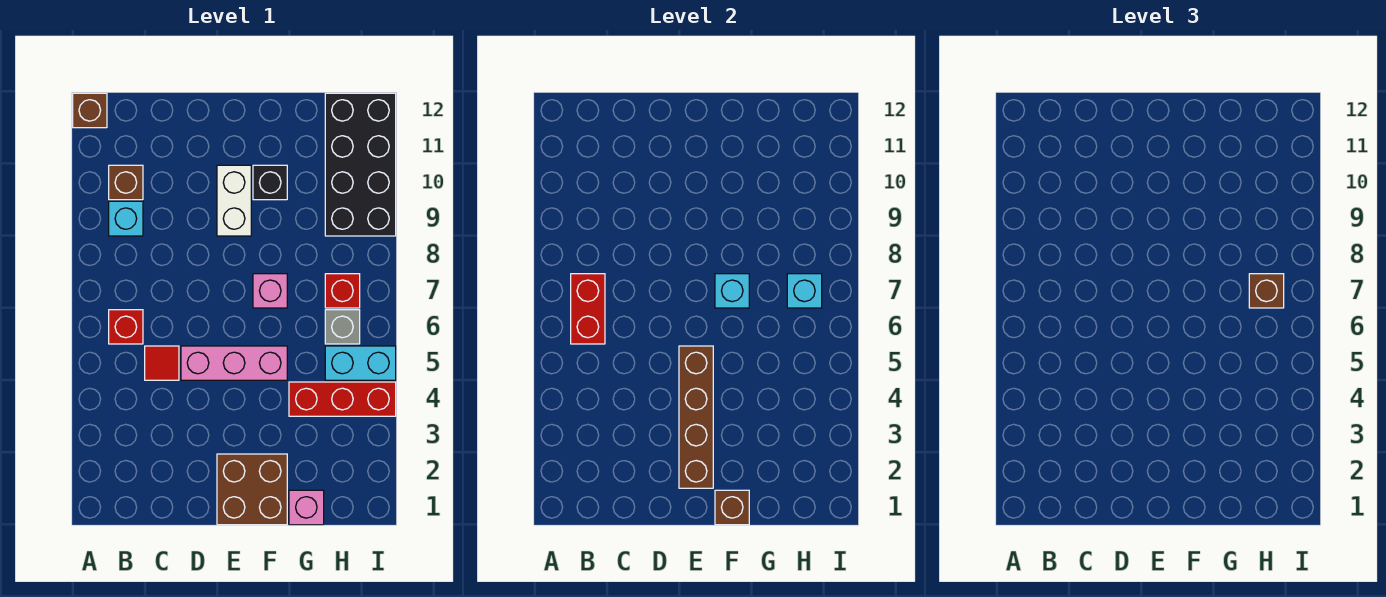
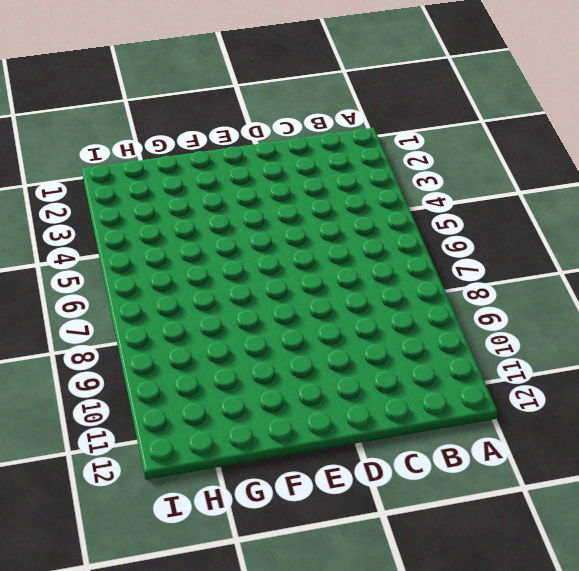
none -> brown 1x1 brick [73,93,107,128]
none -> red 1x1 brick [109,310,143,344]
none -> cyan 1x1 brick [109,201,143,236]

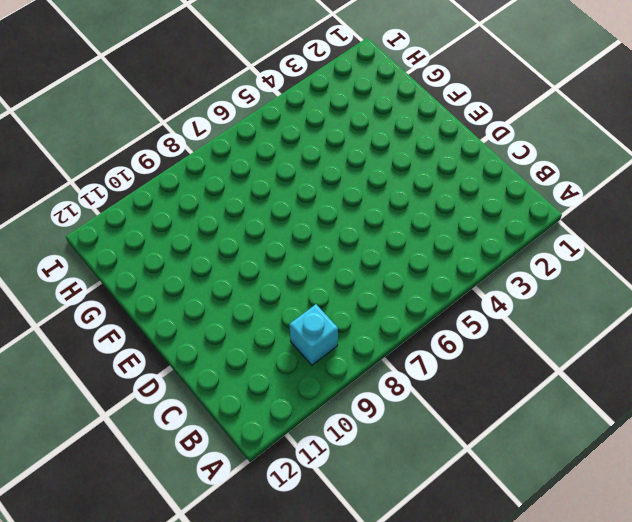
none -> brown 1x1 brick [73,93,107,128]
none -> red 1x1 brick [109,310,143,344]
none -> brown 1x1 brick [109,165,143,200]

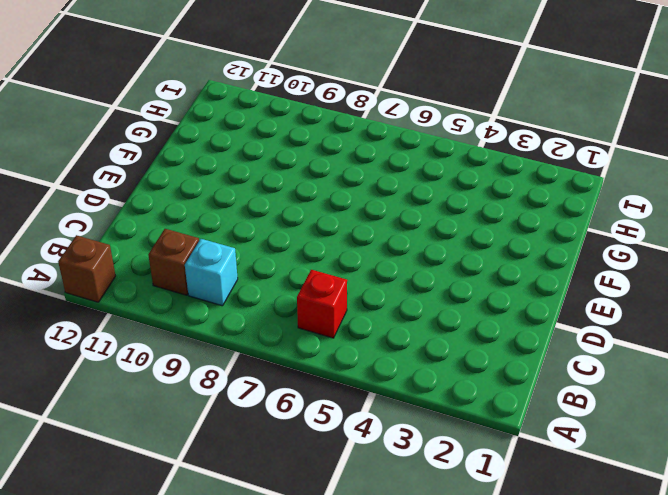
none -> red 1x1 tile [145,346,179,380]
none -> pink 1x3 brick [181,346,287,380]
none -> brown 2x2 brick [217,454,287,525]

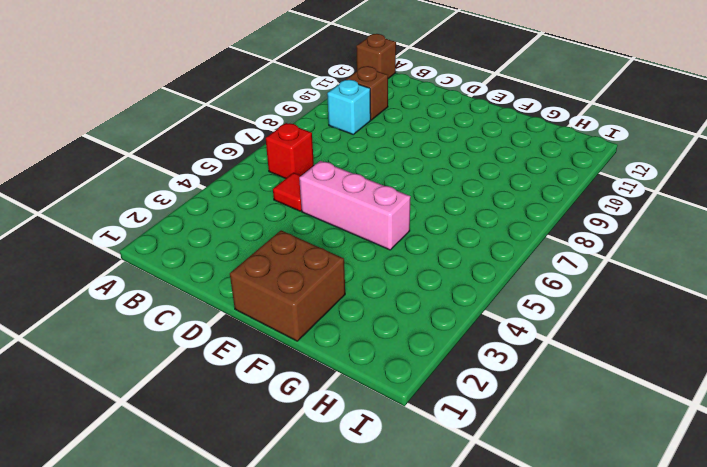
none -> white 1x2 brick [217,165,251,236]
none -> pink 1x1 brick [253,274,287,308]
none -> black 1x1 brick [253,165,287,200]

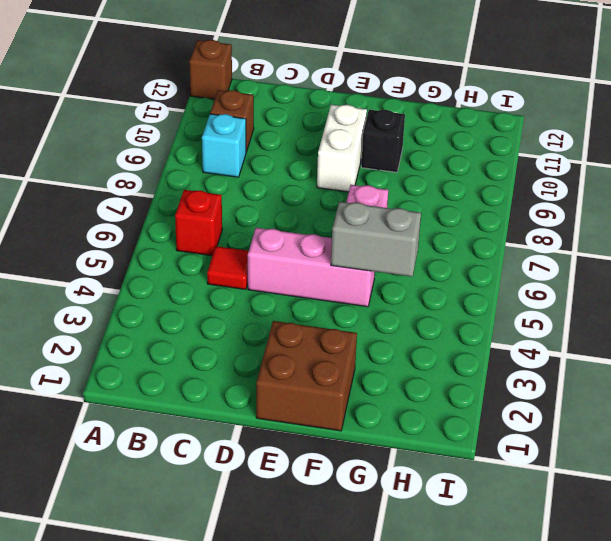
grey 1x2 brick [331,202,421,277] -> none
none -> pink 1x1 brick [289,490,324,525]
none -> red 1x3 brick [289,382,396,416]
none -> cyan 1x2 brick [325,346,396,380]

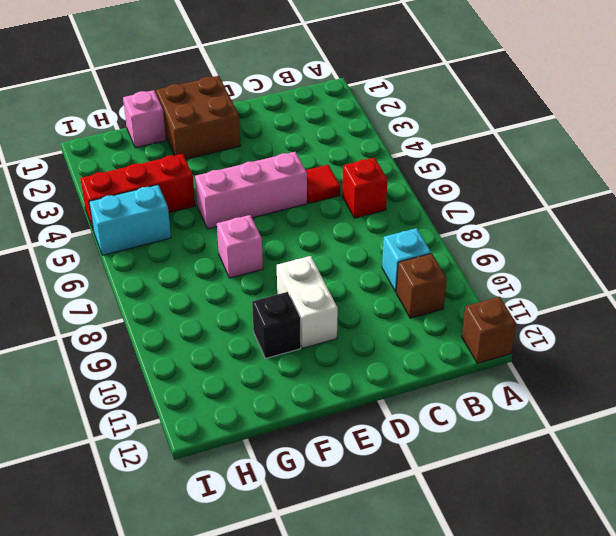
none -> grey 1x1 brick [325,310,360,344]
none -> red 1x1 brick [325,274,360,308]
none -> black 2x4 brick [325,93,396,236]

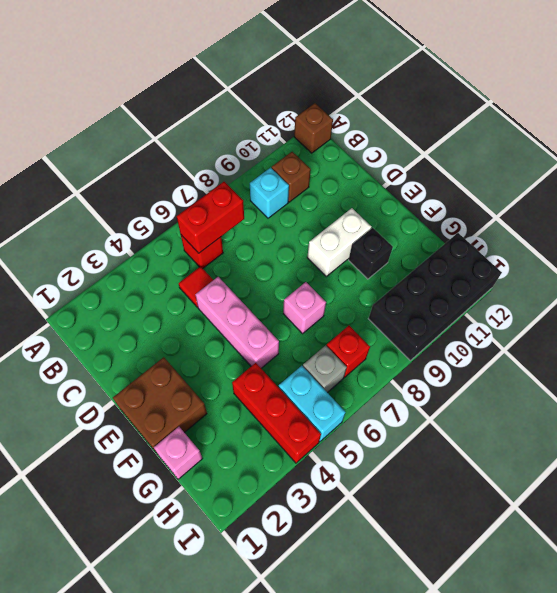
none -> brown 1x4 brick [679,346,713,488]
none -> brown 1x1 brick [715,490,749,525]
none -> cyan 1x1 brick [715,274,749,308]

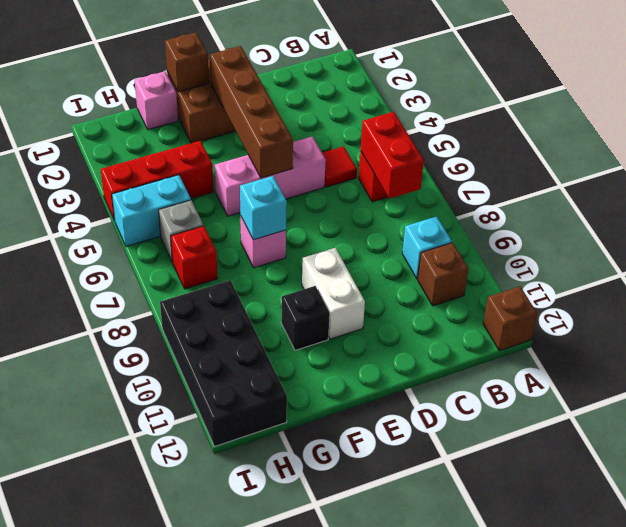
none -> cyan 1x1 brick [787,274,822,308]
none -> brown 1x1 brick [1249,274,1284,308]

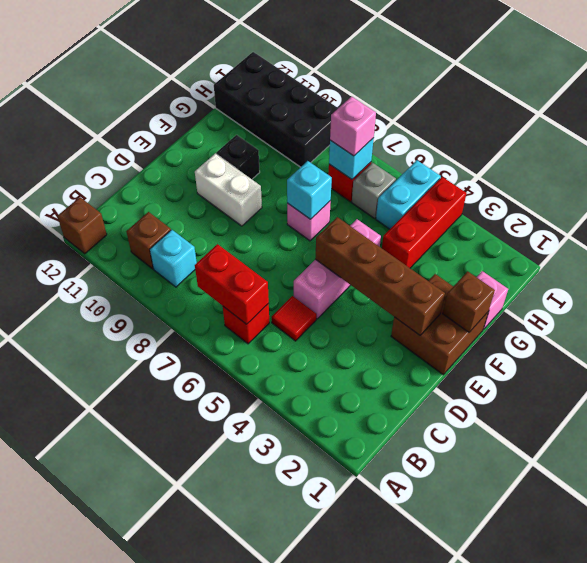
pink 1x1 brick [330,96,376,156] -> brown 1x1 brick [1249,274,1284,308]

